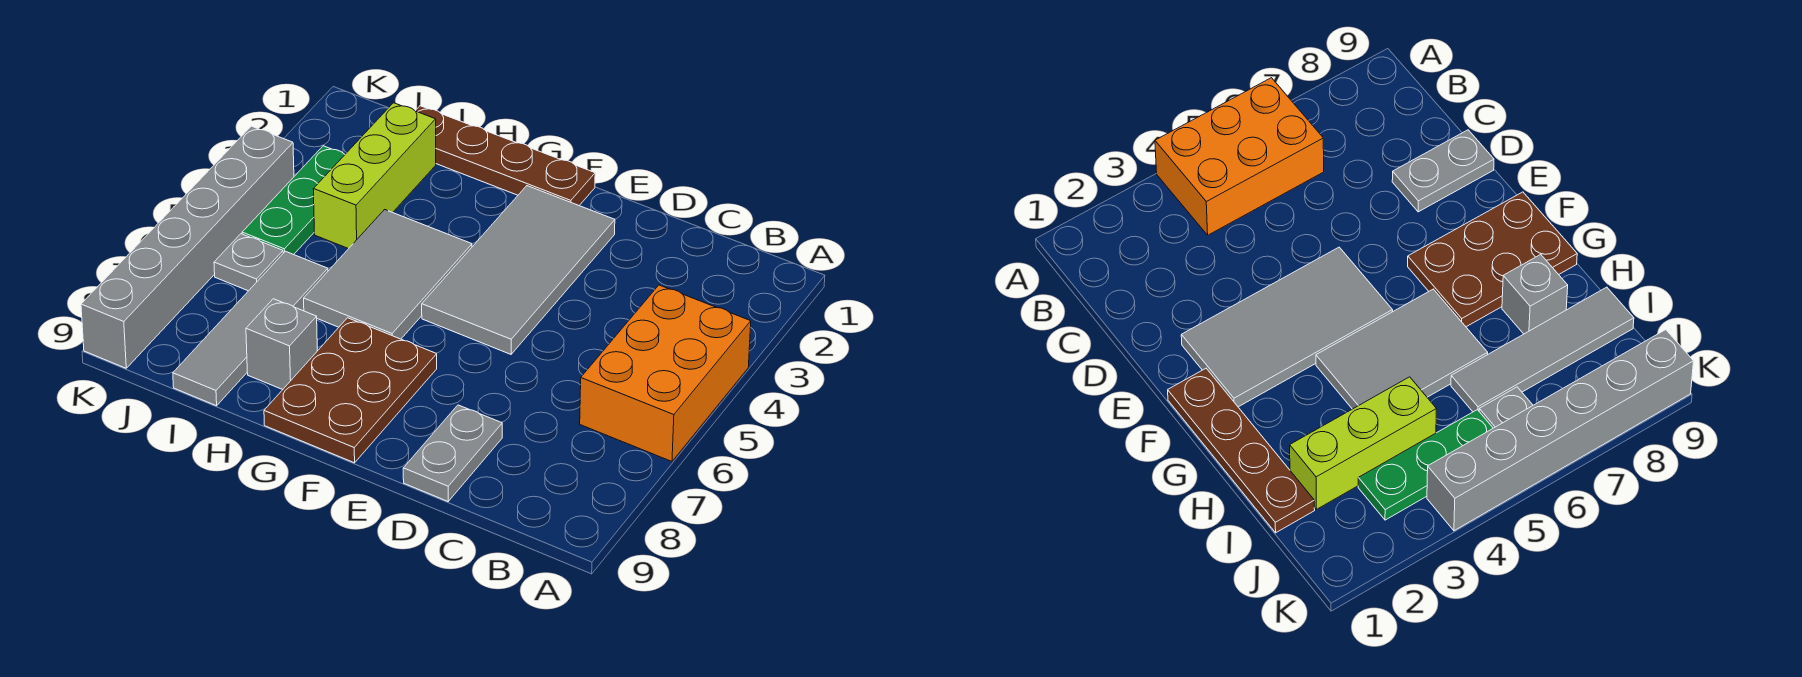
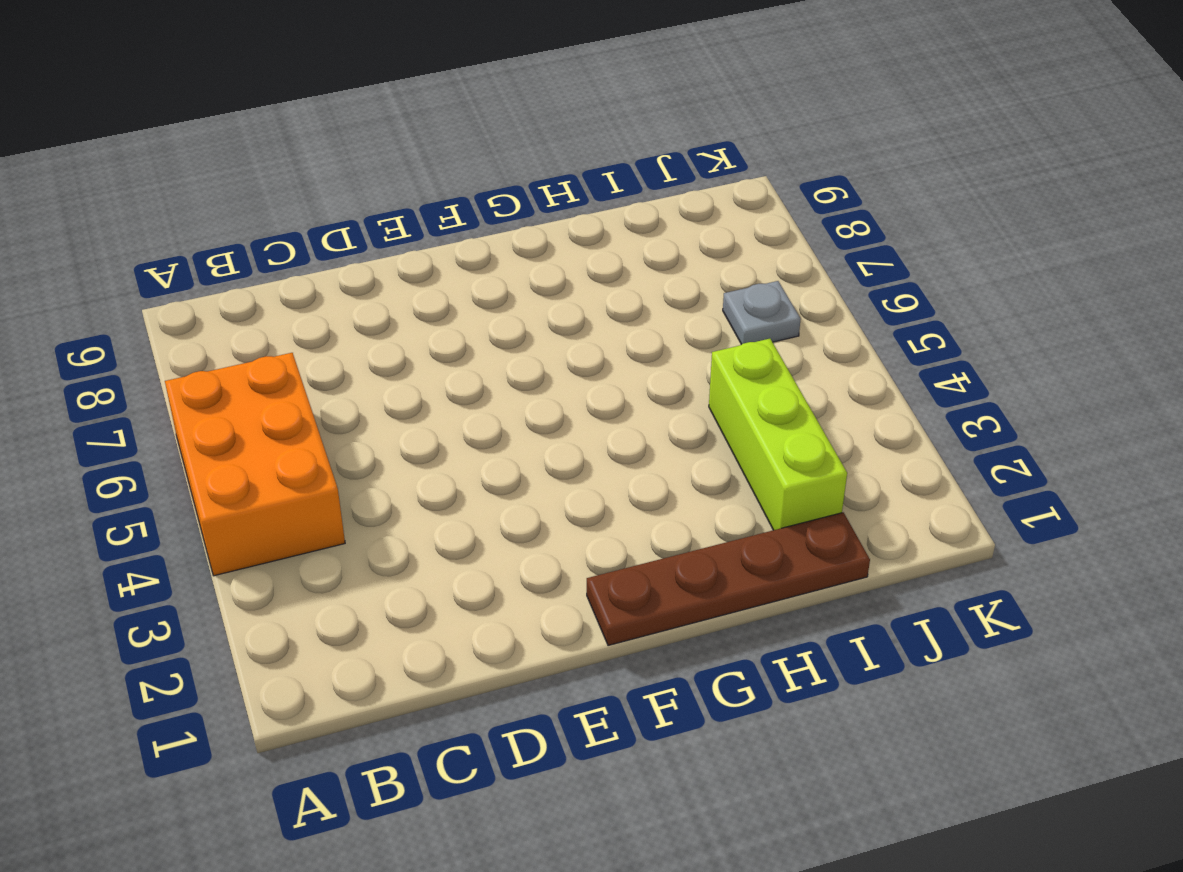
none -> grey 1x2 plate [403,405,502,501]
none -> grey 2x4 tile [422,186,615,354]
none -> brown 2x3 plate [264,318,437,463]

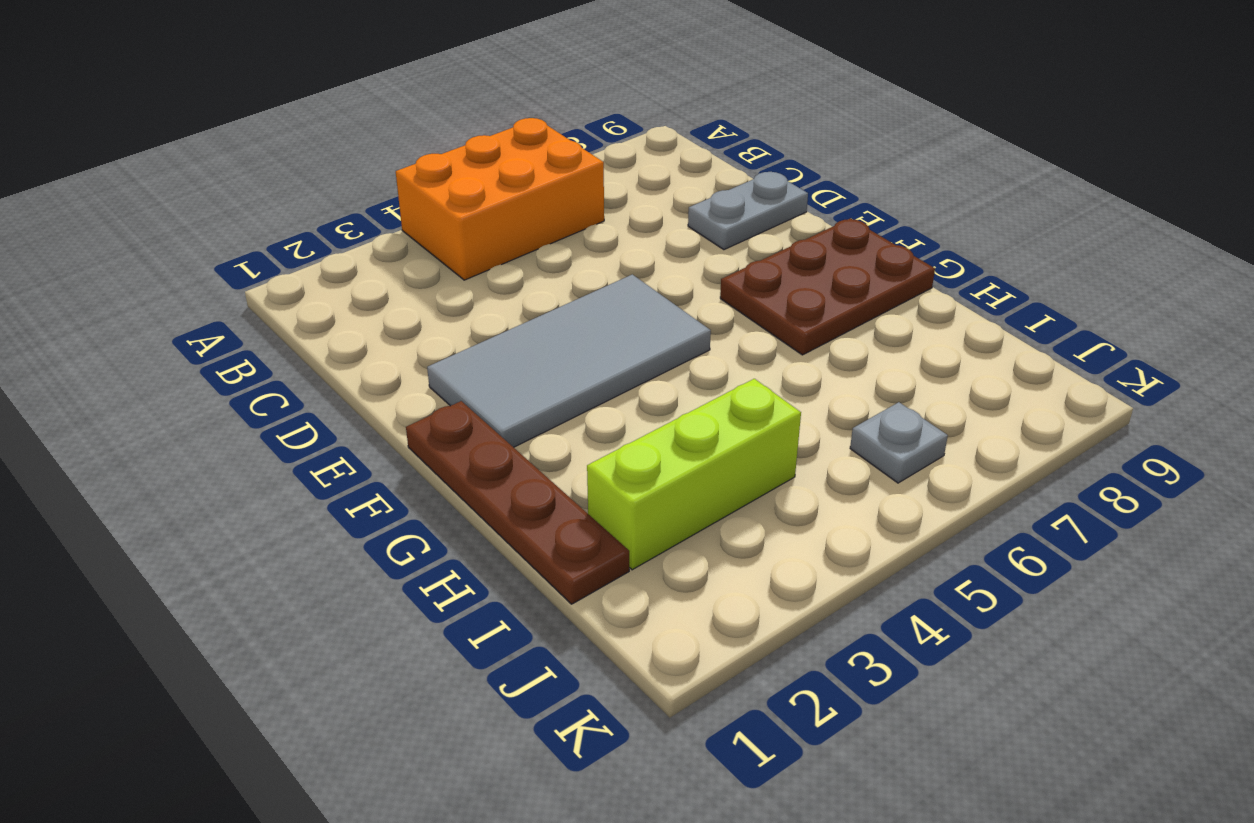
none -> grey 2x3 tile [304,210,472,339]
none -> grey 1x1 brick [246,299,317,390]
none -> grey 1x4 tile [173,251,328,406]

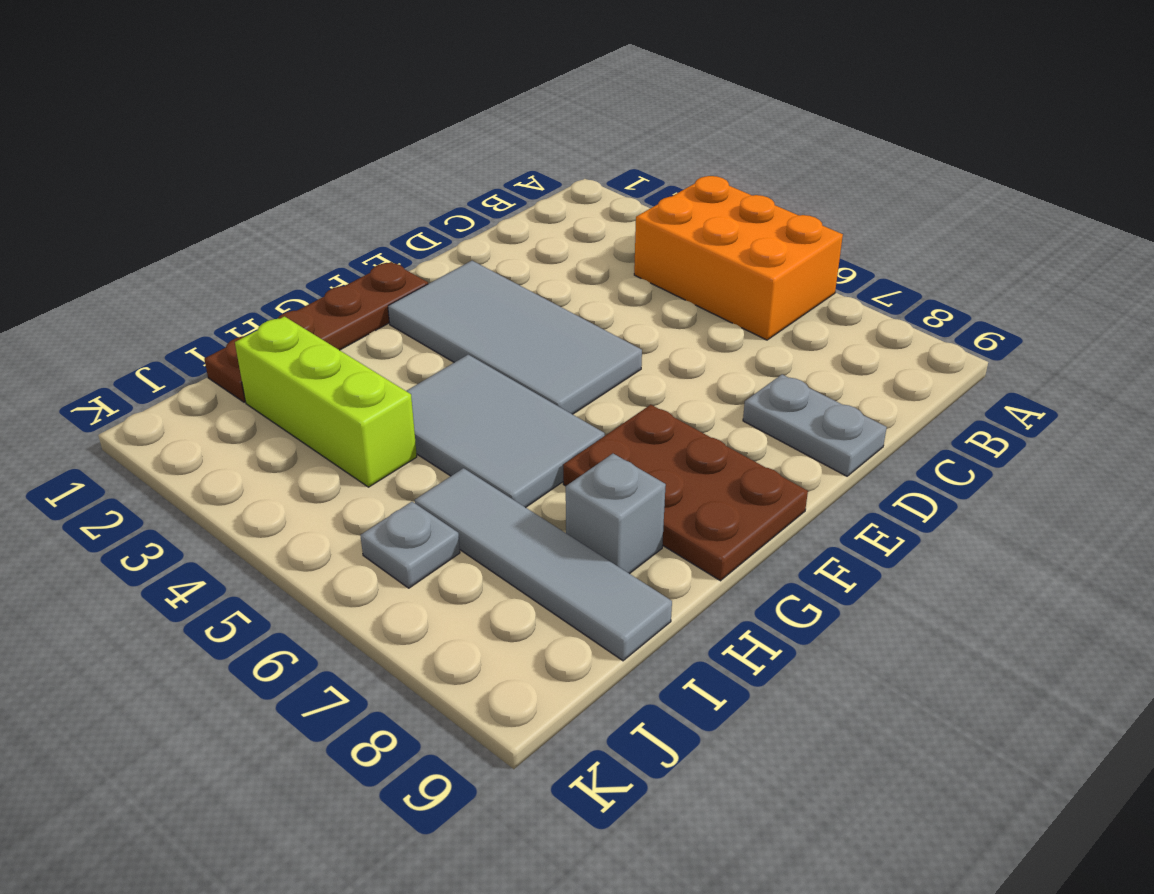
none -> green 1x3 plate [242,146,345,255]
none -> grey 1x6 brick [81,126,294,368]

